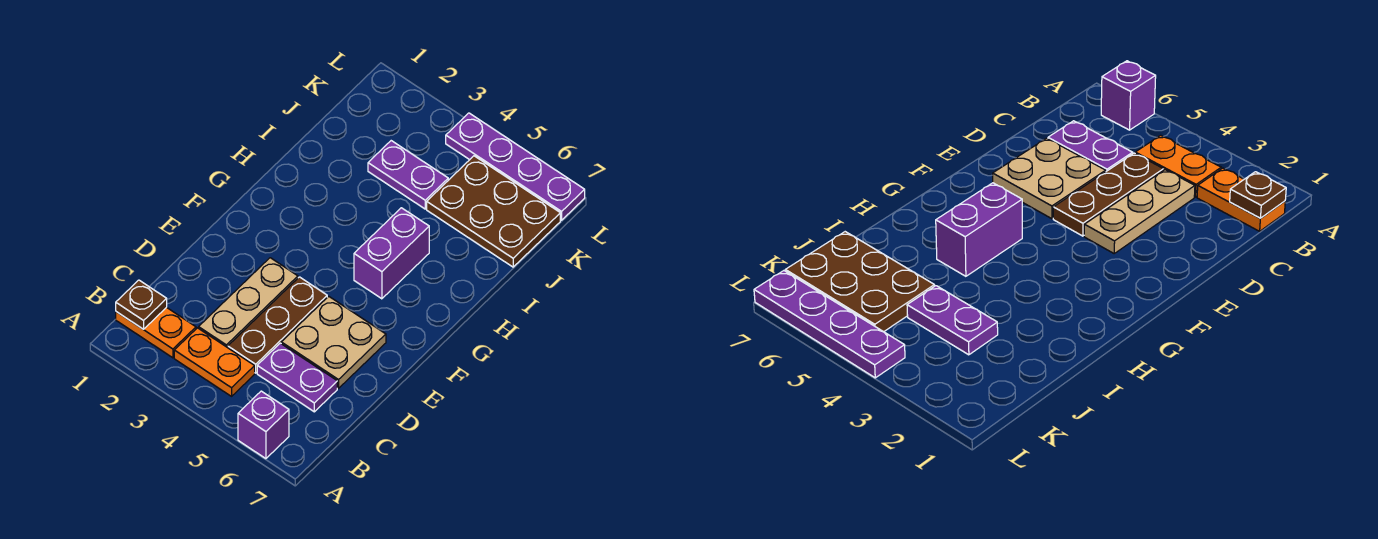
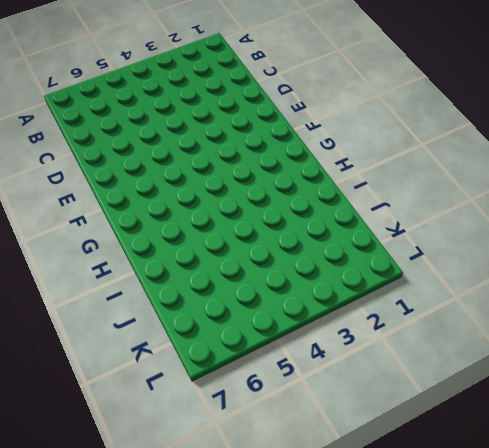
none -> purple 1x1 brick [238,391,289,459]
none -> orange 1x2 plate [116,307,196,358]
none -> orange 1x2 plate [174,328,255,396]

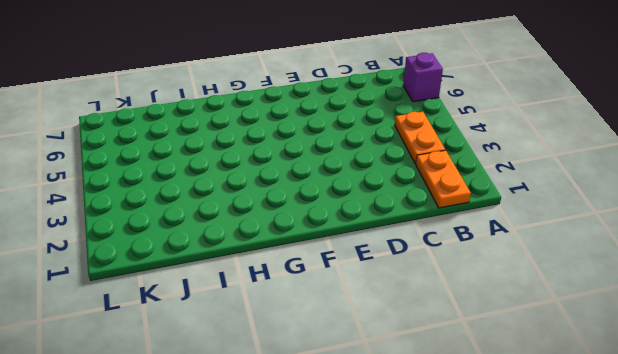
none -> tan 1x3 plate [199,258,298,348]
none -> brown 1x3 plate [228,277,327,373]
none -> purple 1x2 plate [257,343,337,412]

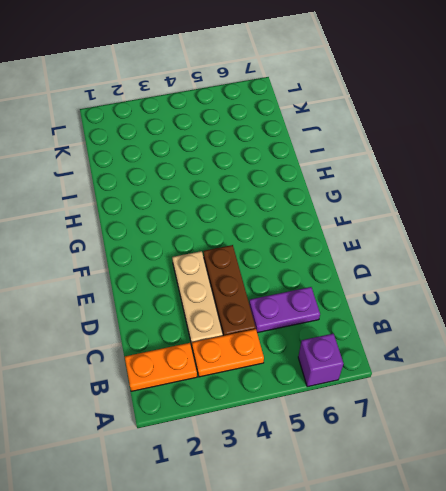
none -> tan 2x2 plate [281,296,386,388]
none -> purple 1x2 brick [354,208,429,299]
none -> purple 1x2 plate [368,141,448,209]

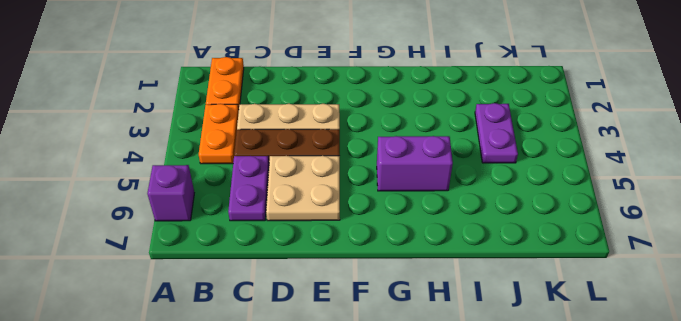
none -> brown 2x3 plate [427,156,560,267]
none -> purple 1x4 plate [446,113,585,220]
none -> brown 1x1 plate [116,280,167,329]

